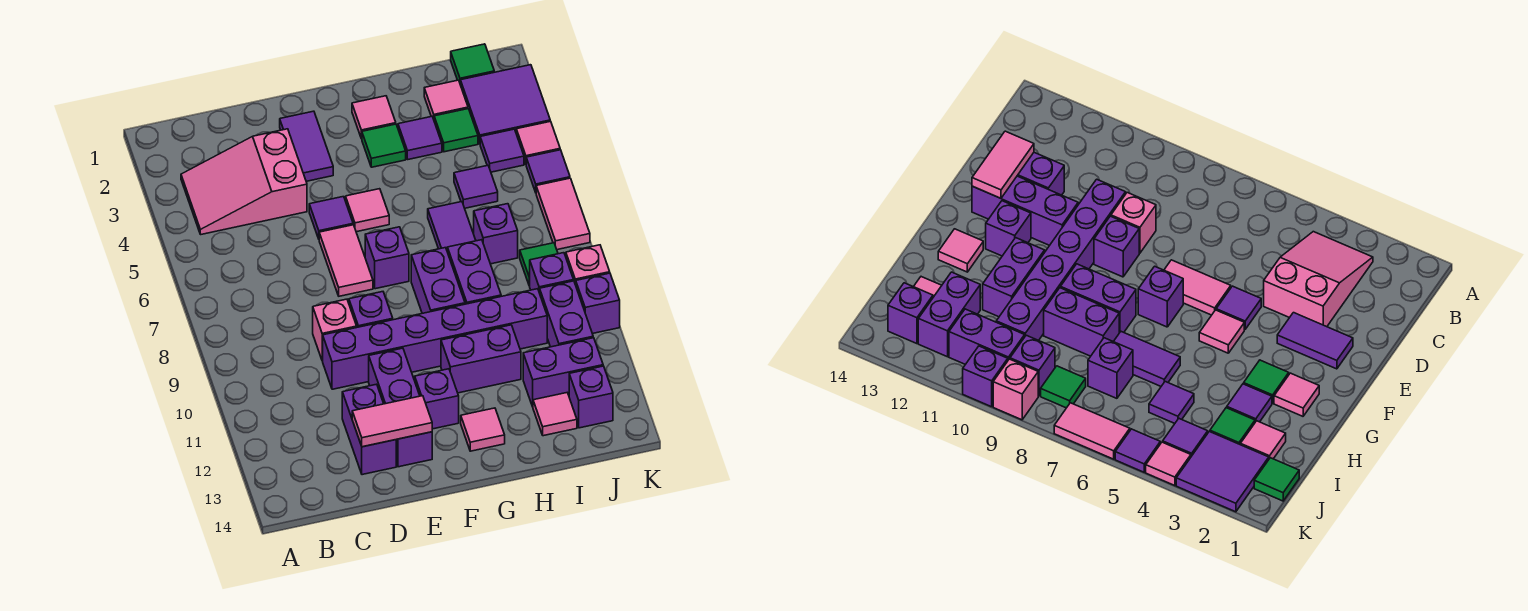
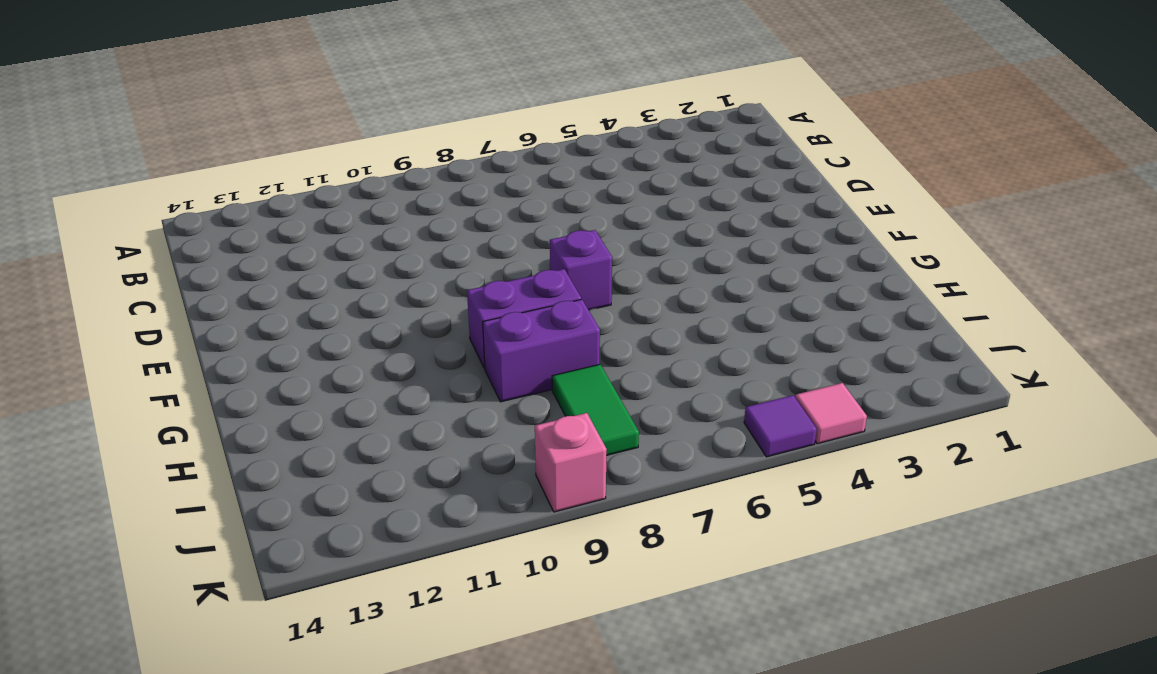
green 1x2 tile [552,364,639,456] -> green 1x1 tile [520,243,558,286]
none -> pink 2x3 slope [181,129,307,234]
none -> pink 1x1 brick [313,299,357,361]
none -> purple 1x6 brick [323,289,547,389]
none -> purple 1x2 brick [342,384,396,475]

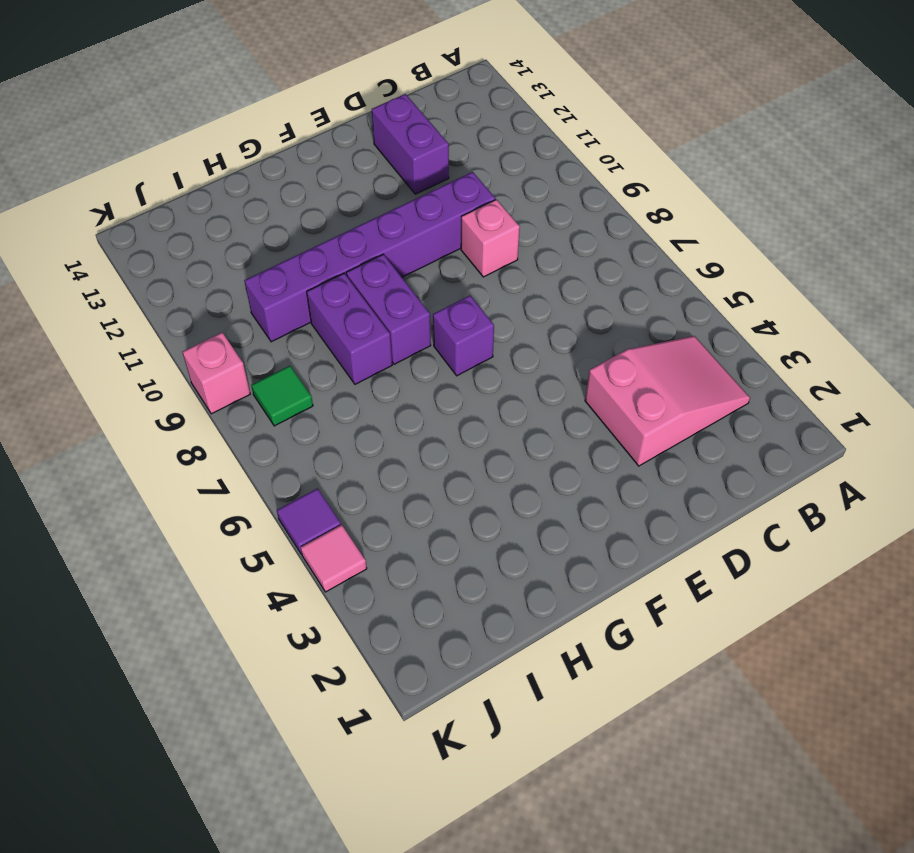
none -> purple 1x2 tile [280,111,333,181]
none -> purple 1x1 tile [309,197,353,239]
none -> pink 1x2 tile [319,225,373,296]
none -> purple 1x1 brick [349,292,393,327]

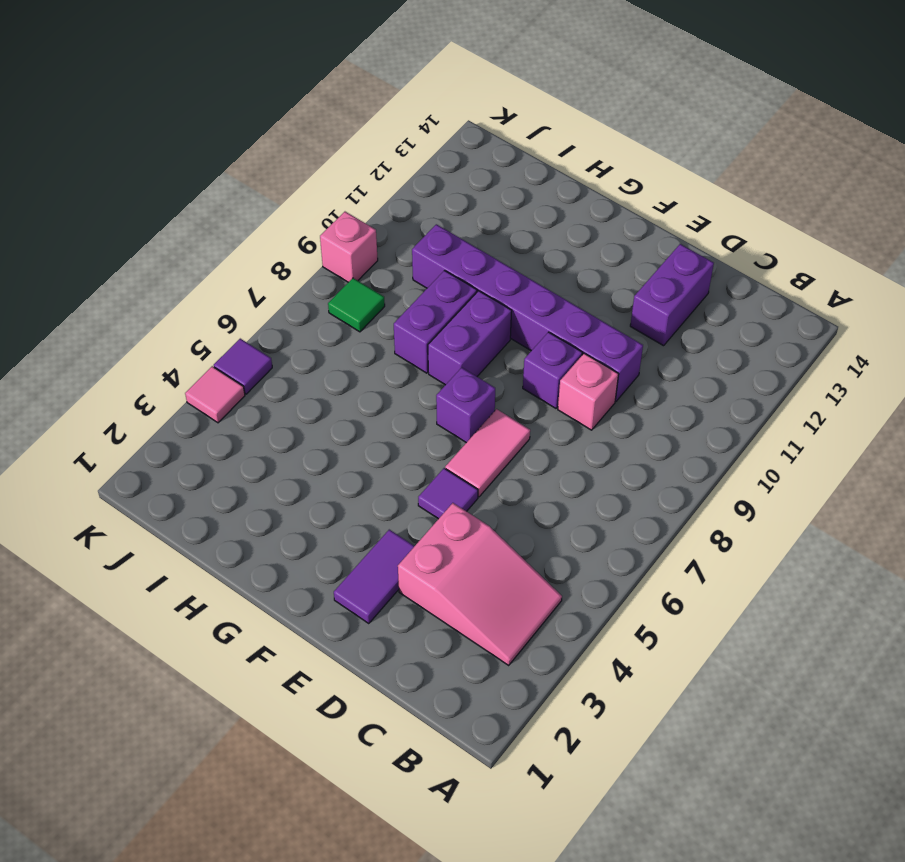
none -> purple 1x3 brick [369,348,432,467]
none -> pink 1x1 tile [346,189,389,232]
none -> purple 1x1 brick [415,369,459,429]
none -> pink 1x1 tile [352,96,396,139]

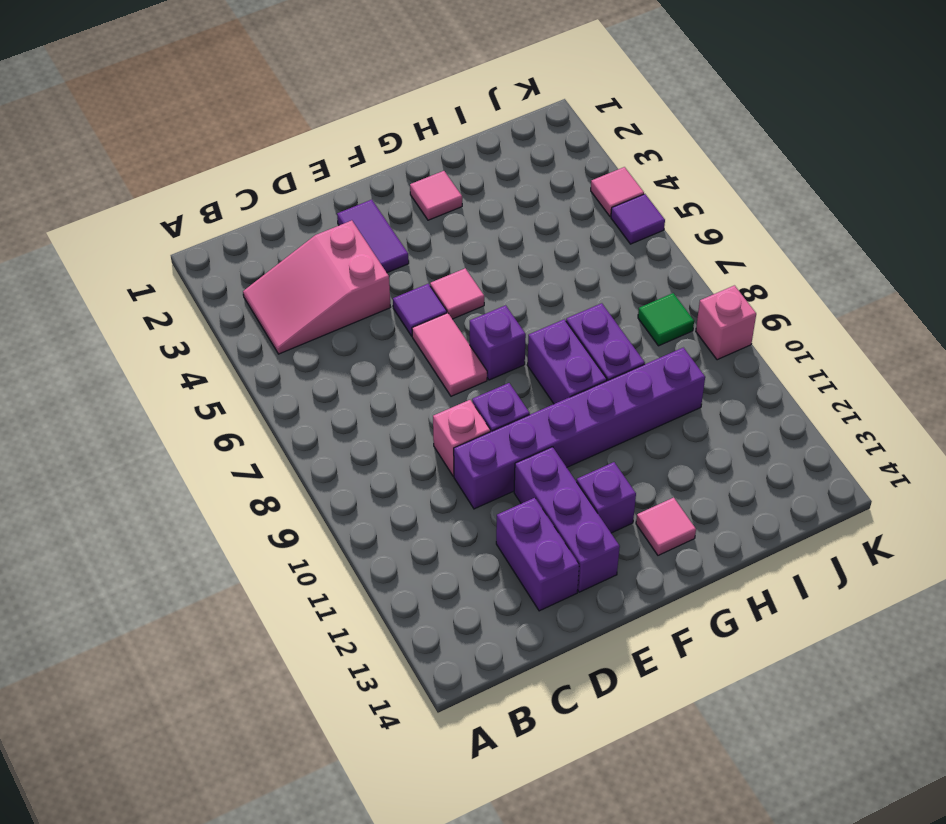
none -> green 1x1 tile [362,124,406,167]
none -> purple 1x2 brick [441,325,521,393]
none -> purple 1x1 tile [398,116,442,159]
none -> purple 1x2 tile [428,202,476,250]

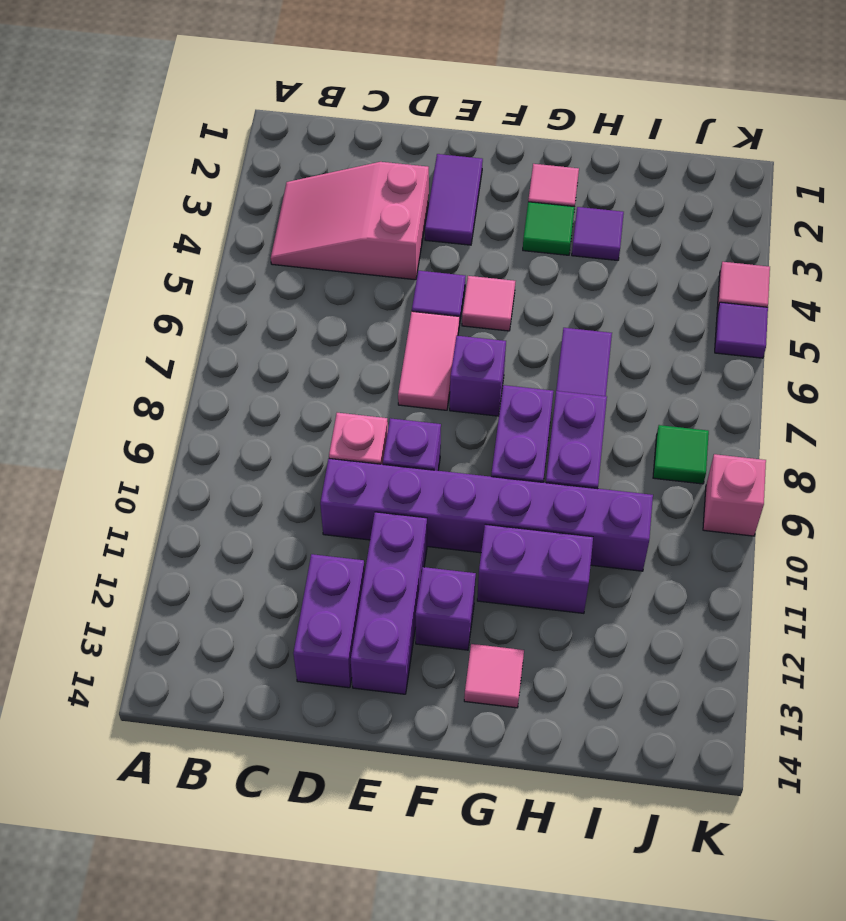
none -> pink 1x1 tile [424,80,468,119]
none -> green 1x1 tile [434,109,478,152]
none -> purple 1x1 tile [454,165,498,208]
none -> purple 1x1 brick [474,204,518,264]

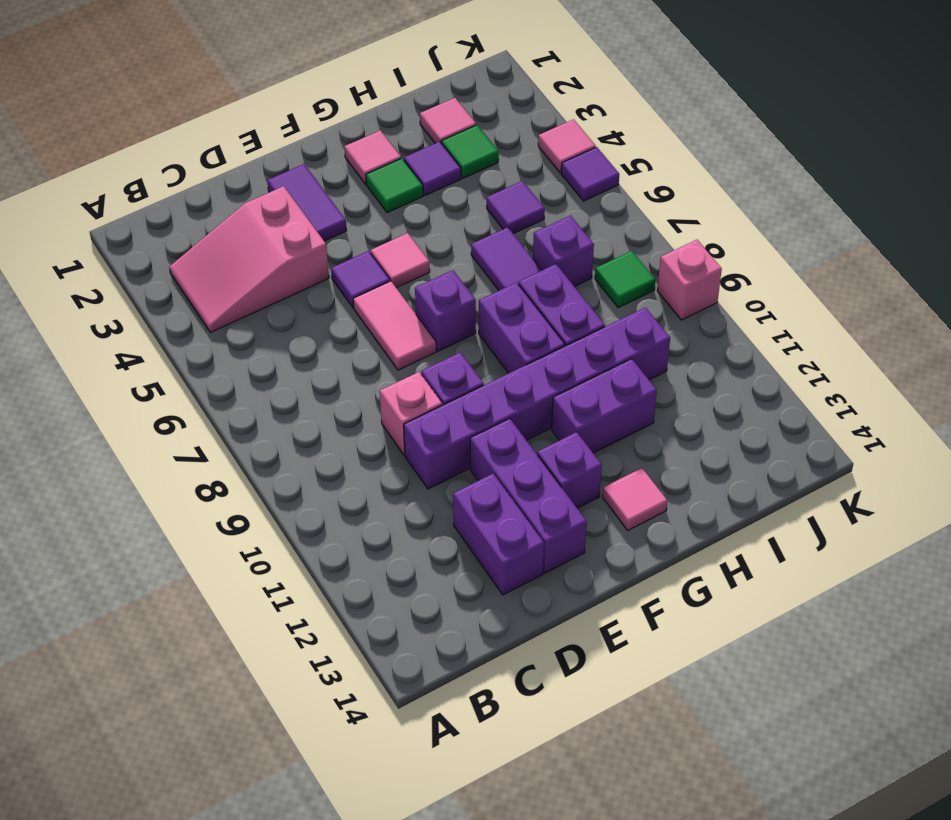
none -> purple 1x2 brick [523,338,603,407]
none -> pink 1x1 tile [533,393,577,436]
none -> green 1x1 tile [451,44,494,82]
none -> purple 2x2 tile [460,65,550,143]

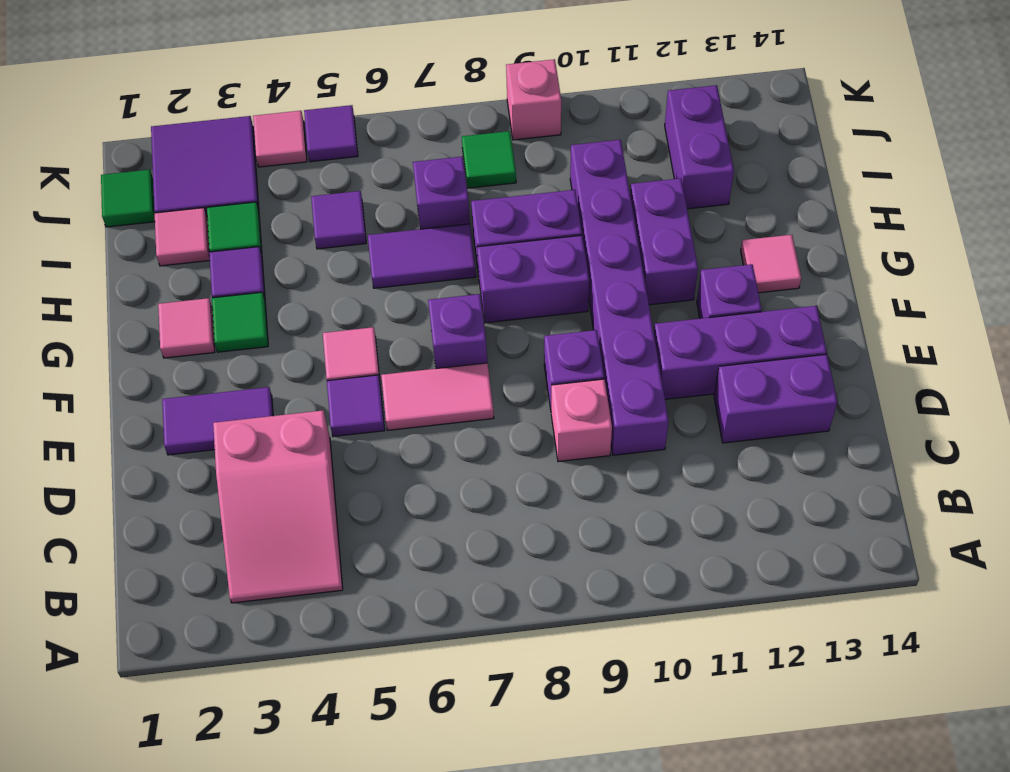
none -> pink 1x1 tile [533,393,577,436]
none -> purple 1x1 tile [480,129,524,172]
none -> purple 1x1 brick [530,253,574,293]
none -> purple 1x2 brick [540,281,593,347]

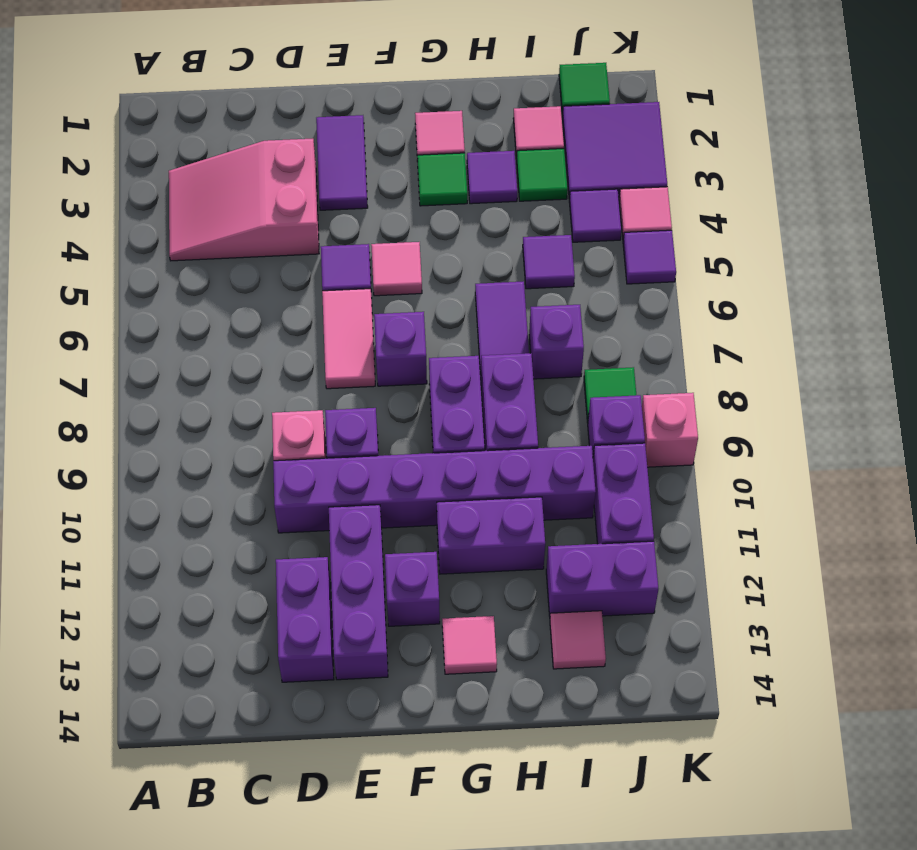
none -> purple 1x1 brick [569,366,613,428]
none -> pink 1x2 tile [536,178,590,250]
none -> purple 1x1 brick [576,273,620,334]
none -> pink 1x2 tile [352,396,432,447]

